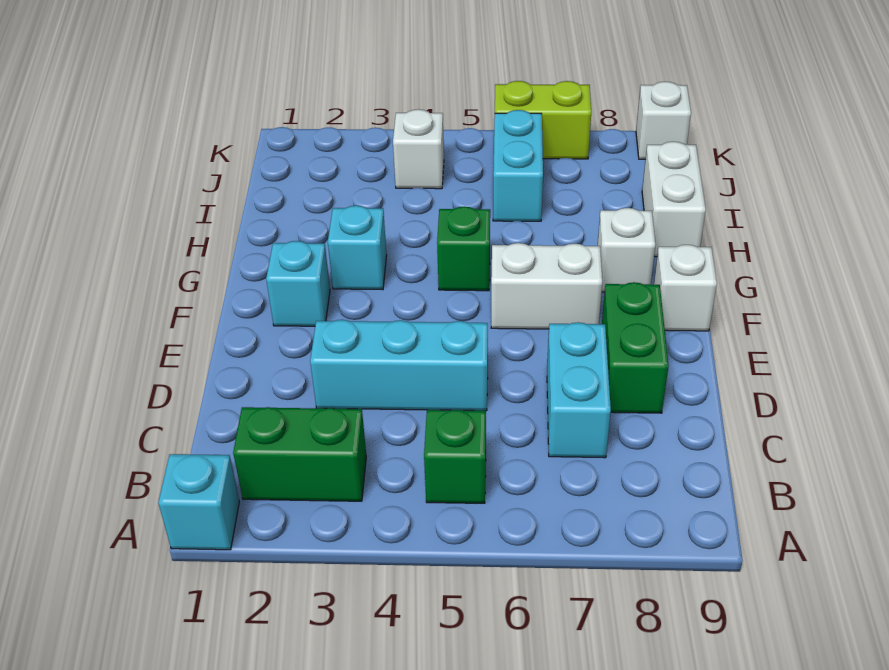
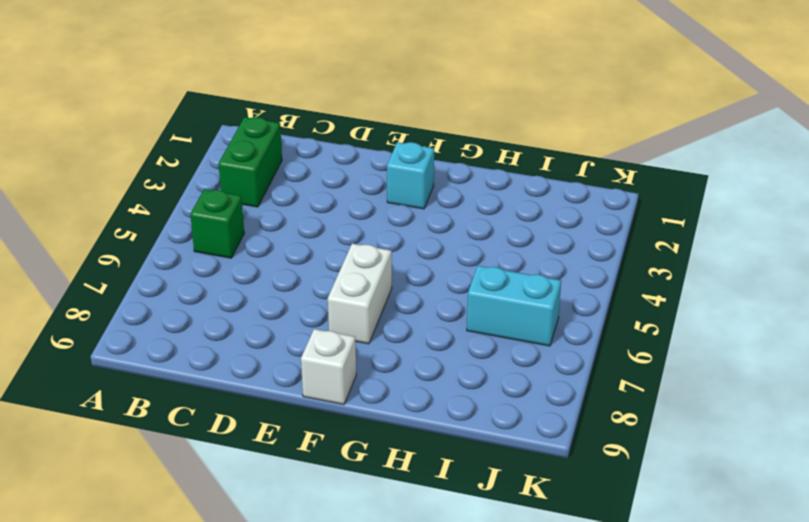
none -> cyan 1x1 brick [158,454,239,550]
none -> cyan 1x2 brick [547,322,611,458]
none -> cyan 1x3 brick [310,320,488,411]

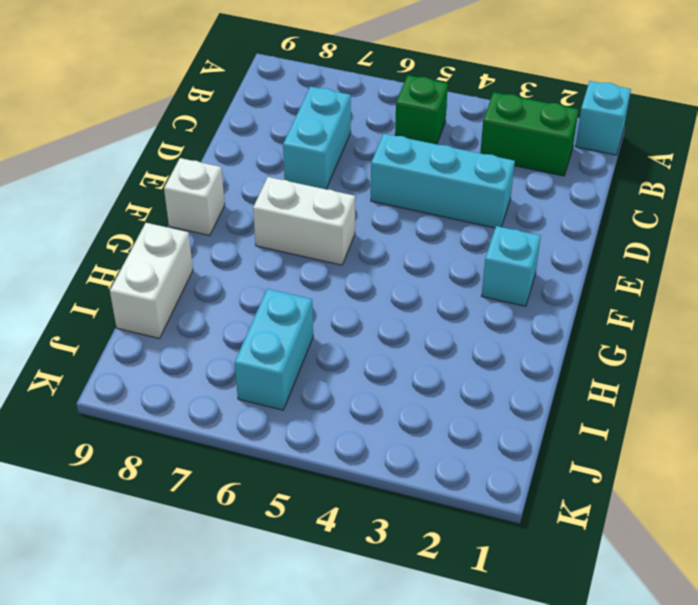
none -> green 1x2 brick [602,282,669,413]
none -> cyan 1x1 brick [328,206,387,290]
none -> green 1x1 brick [437,206,490,291]

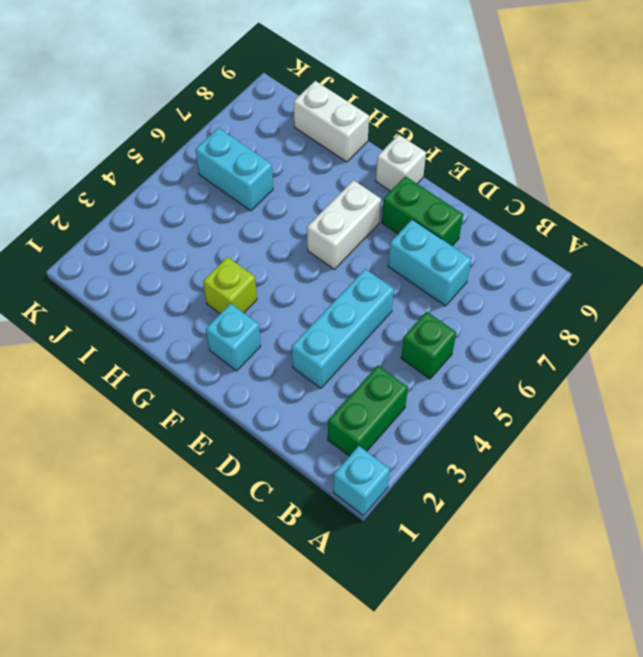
lime 1x1 brick [203,257,257,314] -> cyan 1x1 brick [328,206,387,290]
none -> green 1x1 brick [437,206,490,291]
none -> white 1x1 brick [598,208,655,292]
none -> white 1x1 brick [393,109,444,189]

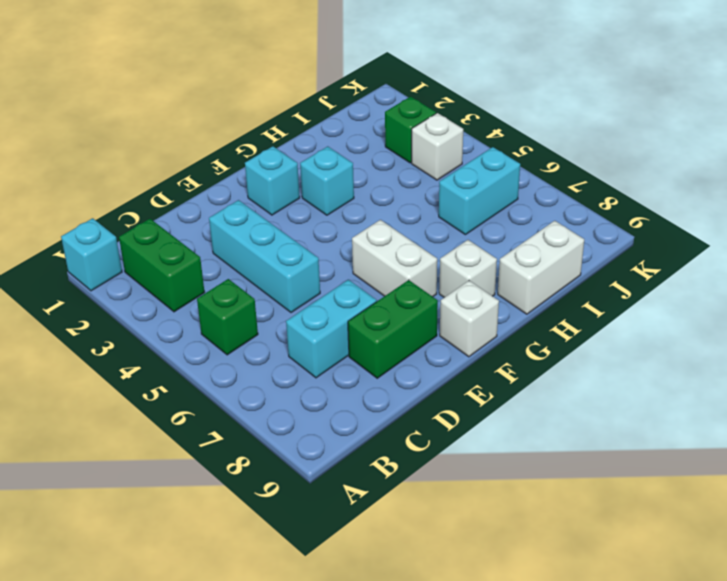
green 1x1 brick [385,96,436,163] -> green 1x1 brick moved to [437,206,490,291]
none -> lime 1x2 brick [495,81,591,159]
none -> white 1x1 brick [636,82,691,159]

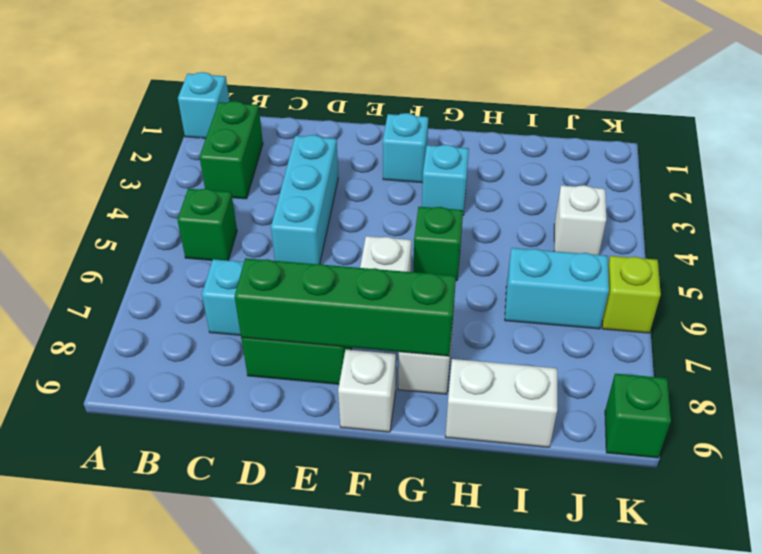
green 1x4 brick [235,258,456,356] -> none
lime 1x1 brick [602,256,661,333] -> lime 1x2 brick [495,81,591,159]
green 1x1 brick [605,374,671,458] -> white 1x1 brick [636,82,691,159]

